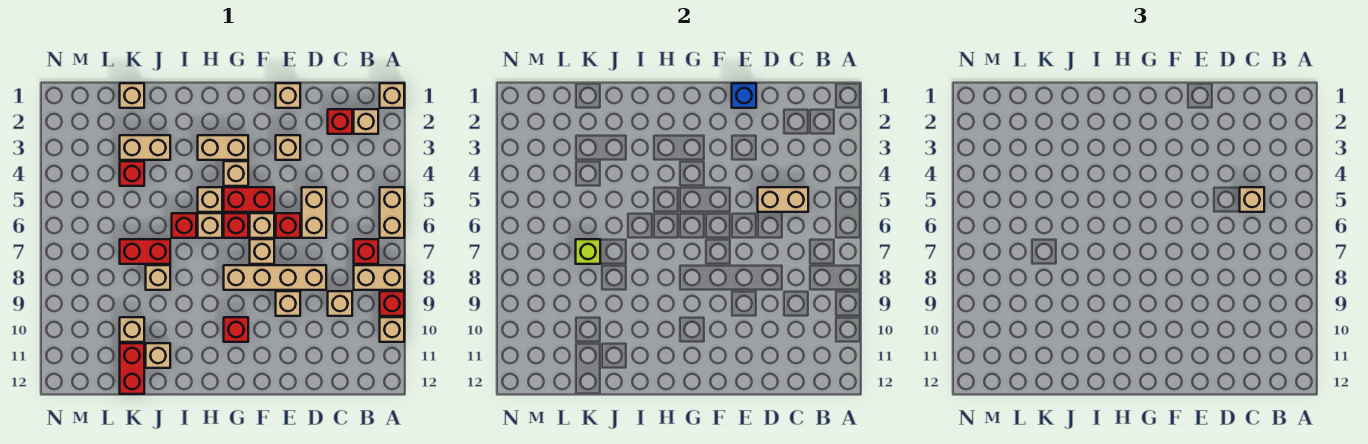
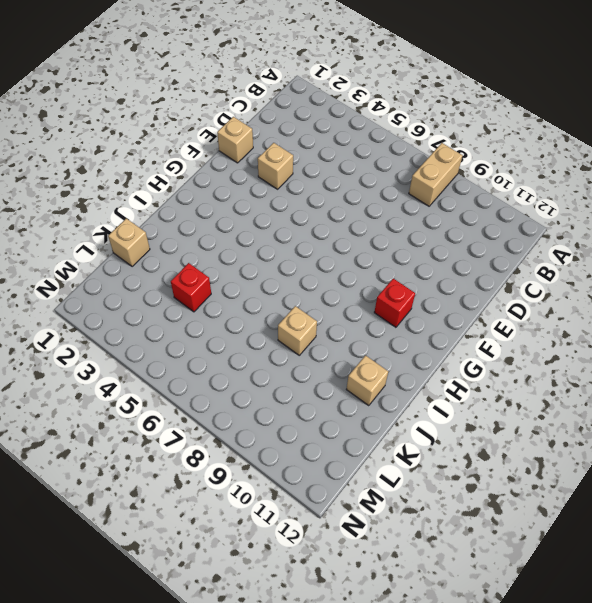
none -> tan 1x1 brick [380,83,404,108]
none -> tan 1x2 brick [380,187,404,238]
none -> red 1x1 brick [380,291,404,316]
none -> tan 1x1 brick [380,317,404,342]

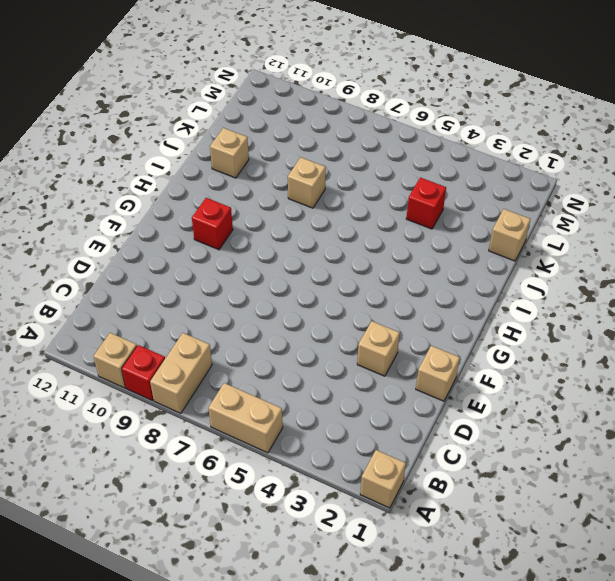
none -> tan 1x1 brick [354,109,378,134]
none -> red 1x1 brick [354,239,378,264]
none -> red 1x1 brick [328,109,352,134]
none -> tan 1x1 brick [328,291,352,316]

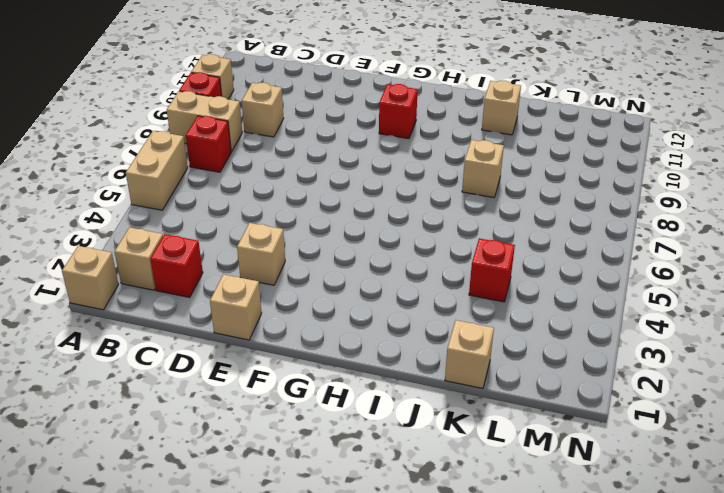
none -> tan 1x2 brick [302,187,326,238]
none -> tan 1x4 brick [224,265,326,290]
none -> red 1x1 brick [276,213,300,238]
none -> tan 1x1 brick [276,291,300,316]

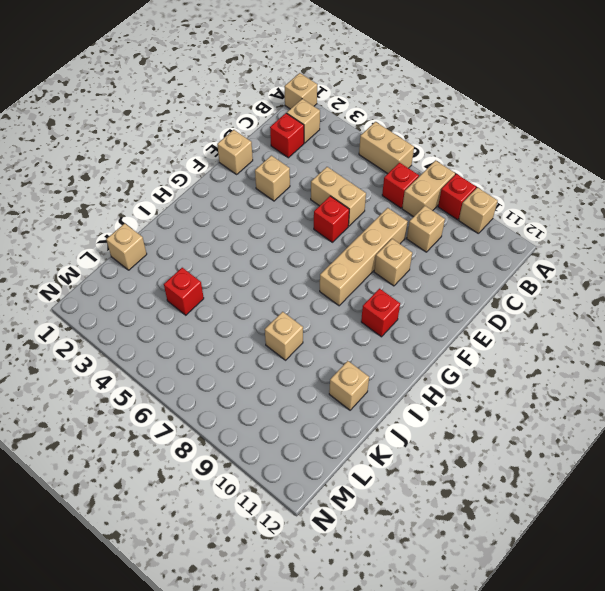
none -> red 1x2 brick [224,187,274,212]
none -> tan 1x1 brick [250,213,274,238]
none -> tan 1x1 brick [250,239,274,264]
none -> tan 1x2 brick [198,135,248,160]

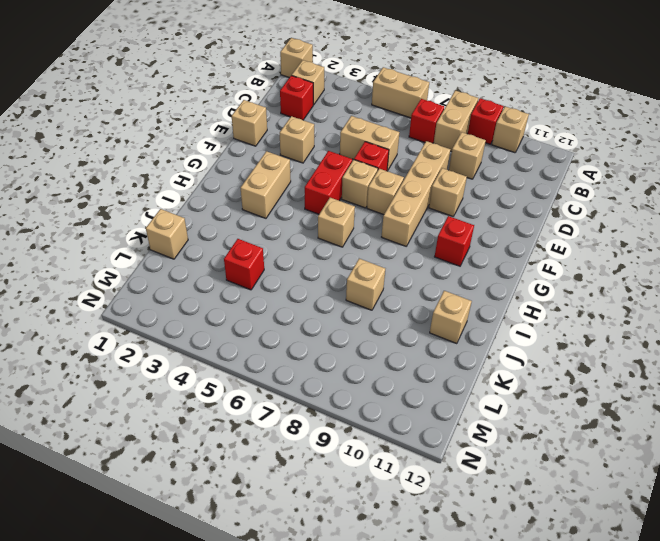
none -> tan 1x1 brick [224,161,248,186]
none -> red 1x1 brick [224,213,248,238]
none -> tan 1x1 brick [198,187,222,212]
none -> red 1x1 brick [172,213,196,238]

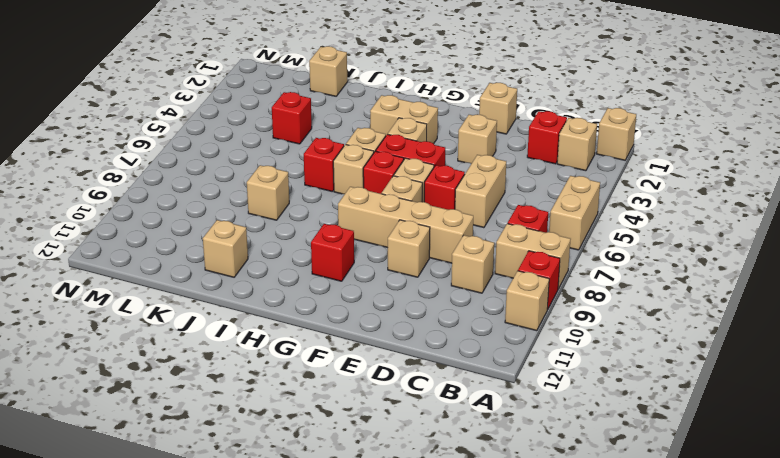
none -> tan 1x2 brick [120,135,170,160]
none -> red 1x2 brick [120,239,170,264]
none -> tan 1x1 brick [120,317,144,342]
none -> red 1x2 brick [120,343,144,394]

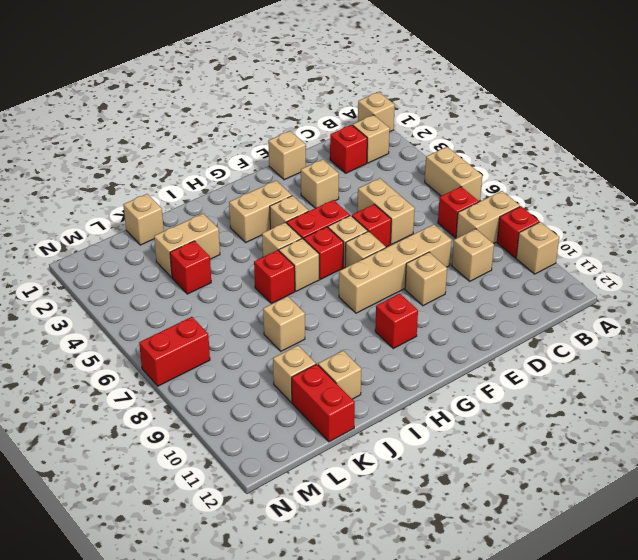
red 1x2 brick [139,317,210,386] -> red 1x2 brick moved to [120,239,170,264]
none -> tan 1x2 brick [758,187,808,212]
none -> blue 1x1 brick [732,83,756,108]
none -> lime 1x1 brick [576,239,600,264]
none -> tan 1x1 brick [1240,187,1264,212]

